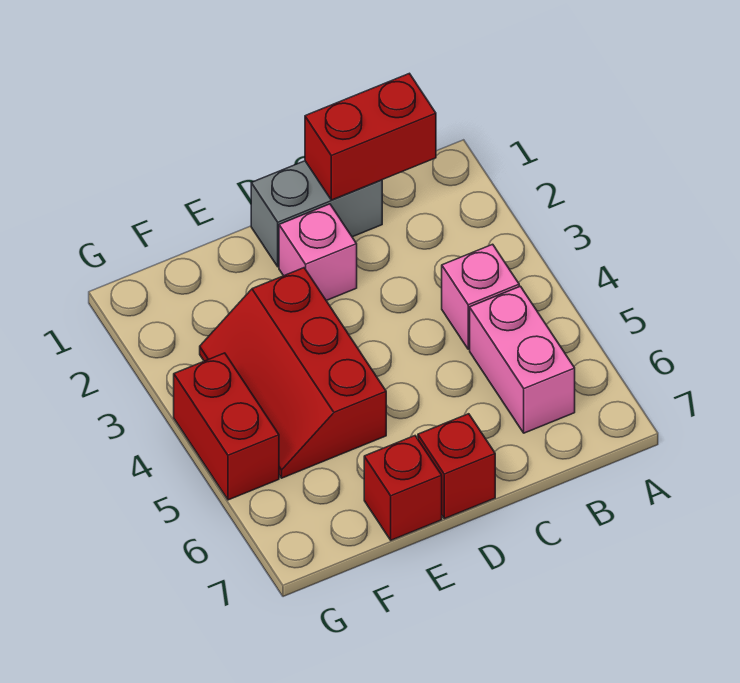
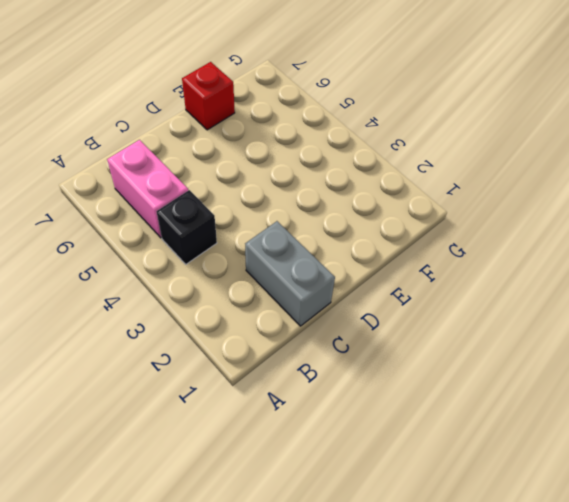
black 1x1 brick [157,190,217,264] -> pink 1x1 brick [442,244,519,349]
grey 1x2 brick [245,221,335,326] -> grey 1x2 brick turned to [251,161,382,267]
none -> pink 1x1 brick [279,204,357,301]
none -> red 1x1 brick [418,414,495,519]

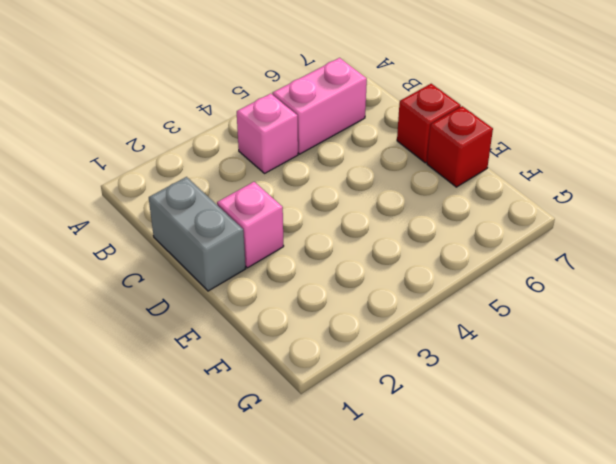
none -> red 2x3 slope [200,268,386,478]
none -> red 1x2 brick [174,353,279,500]

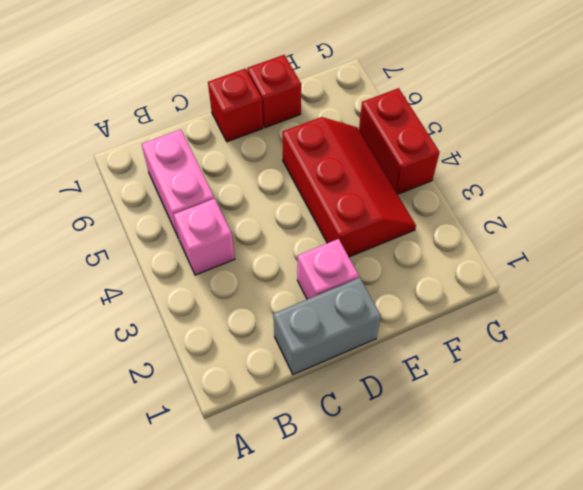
none -> red 1x2 brick [305,73,436,200]

